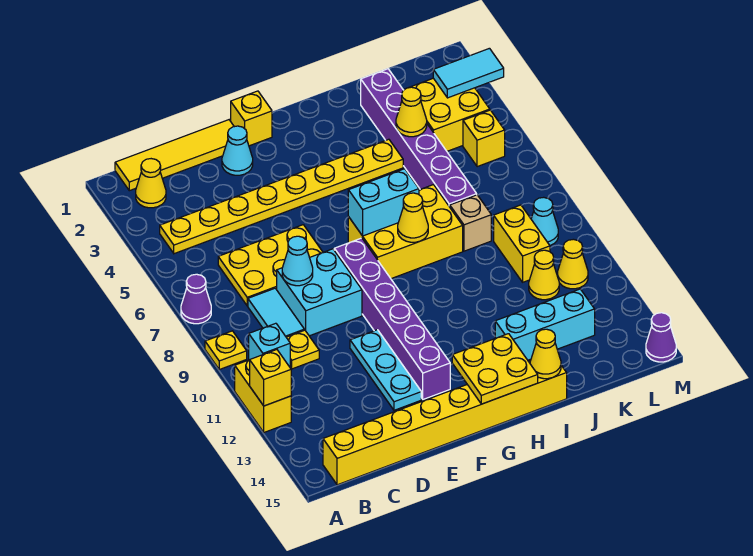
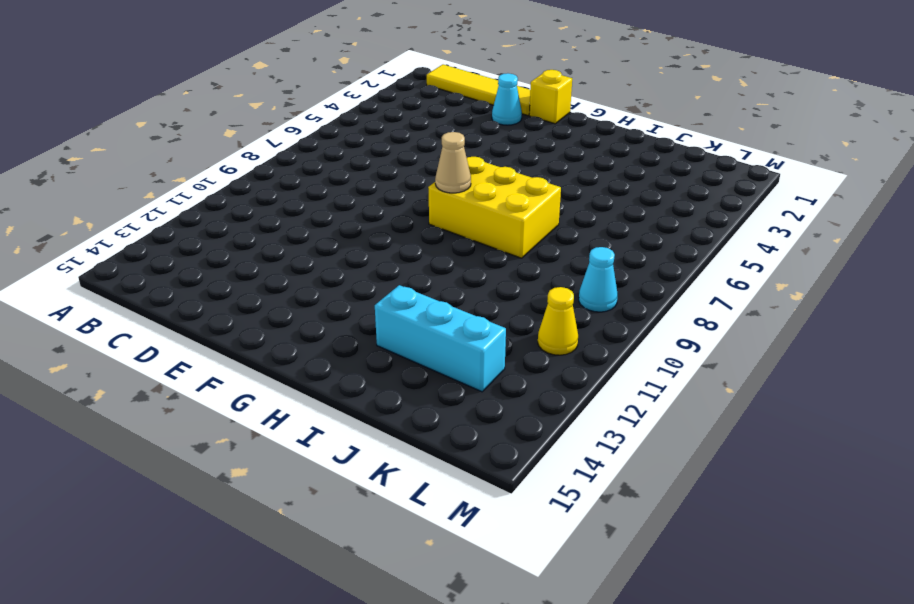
tan 1x1 cone [435,132,471,193] -> none
none -> purple 1x1 cone [181,274,211,324]
none -> yellow 1x1 plate [205,331,247,369]
none -> yellow 1x2 brick [235,360,291,432]
none -> yellow 1x1 cone [136,159,166,208]

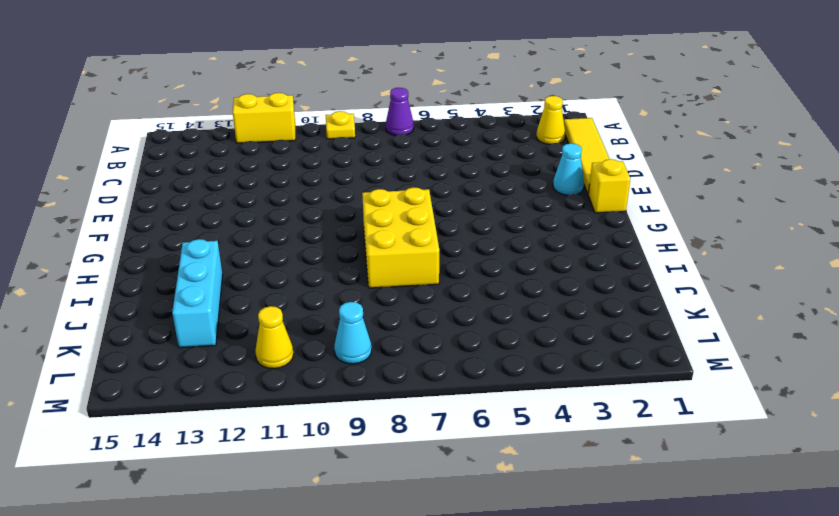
none -> yellow 1x8 plate [160,139,403,254]
none -> cyan 1x1 brick [249,323,290,367]
none -> yellow 1x8 brick [323,361,567,485]
none -> yellow 2x3 plate [218,225,323,306]

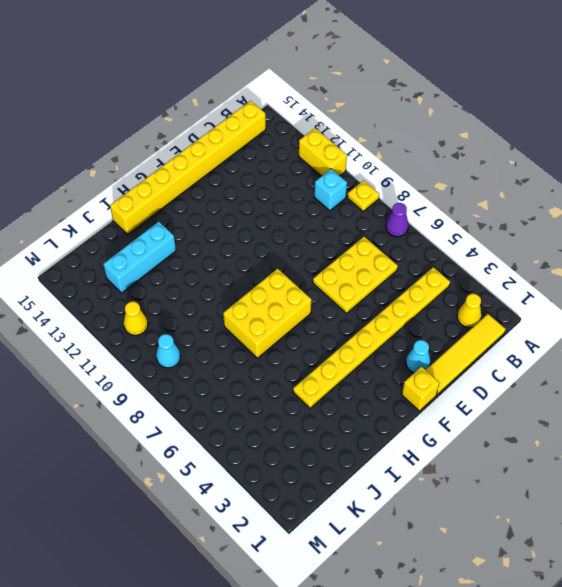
none -> cyan 1x2 tile [248,288,304,337]
none -> yellow 1x1 plate [286,330,319,369]
none -> cyan 2x2 brick [277,249,362,336]
none -> cyan 1x3 plate [350,330,421,410]

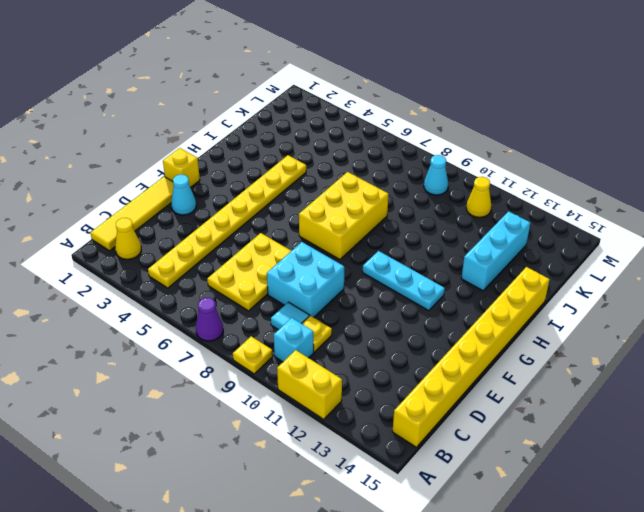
cyan 1x1 tile [271,302,309,330] -> cyan 1x2 tile [248,288,304,337]
cyan 1x3 plate [363,251,445,311] -> cyan 1x3 plate moved to [350,330,421,410]
none -> purple 1x6 brick [334,238,450,399]
none -> purple 1x6 brick [361,69,477,207]
none -> tan 1x1 brick [450,195,491,251]
none -> yellow 2x2 brick [409,78,490,151]

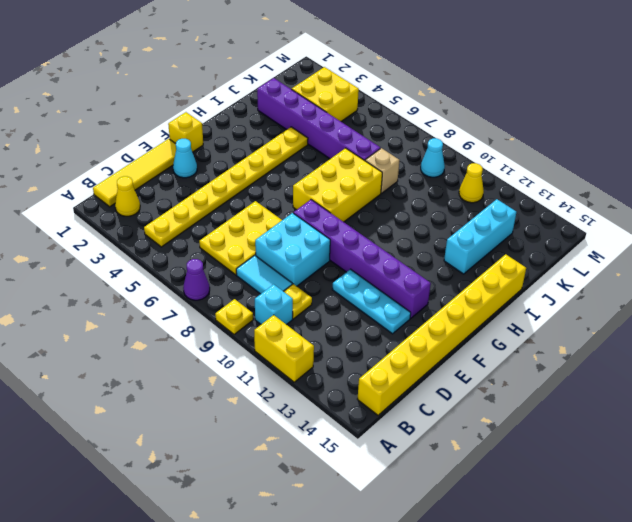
none -> yellow 1x2 brick [494,205,550,282]
none -> yellow 1x1 cone [529,250,559,300]
none -> yellow 1x1 brick [463,110,505,167]
none -> purple 1x1 cone [646,313,676,362]

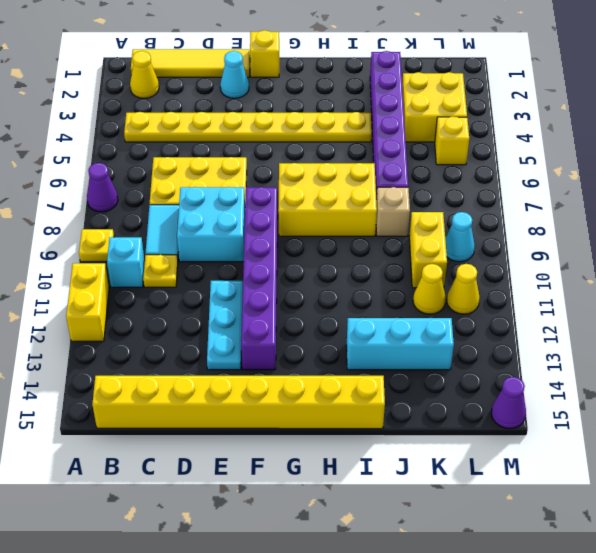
none -> yellow 1x1 brick [250,350,291,406]
none -> cyan 1x1 cone [282,236,313,286]
none -> cyan 1x2 brick [348,169,419,236]
none -> yellow 2x2 plate [452,334,538,404]

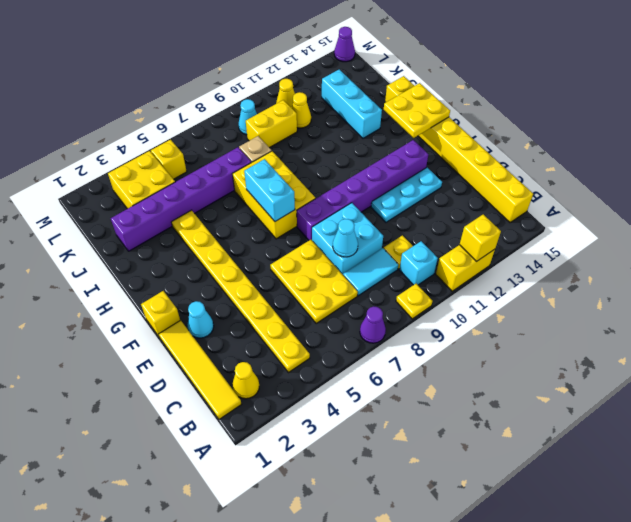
none -> yellow 1x1 cone [398,193,428,242]
none -> yellow 1x1 cone [530,329,561,379]
none -> yellow 1x1 cone [396,87,427,137]
none -> cyan 1x2 tile [433,48,504,98]

